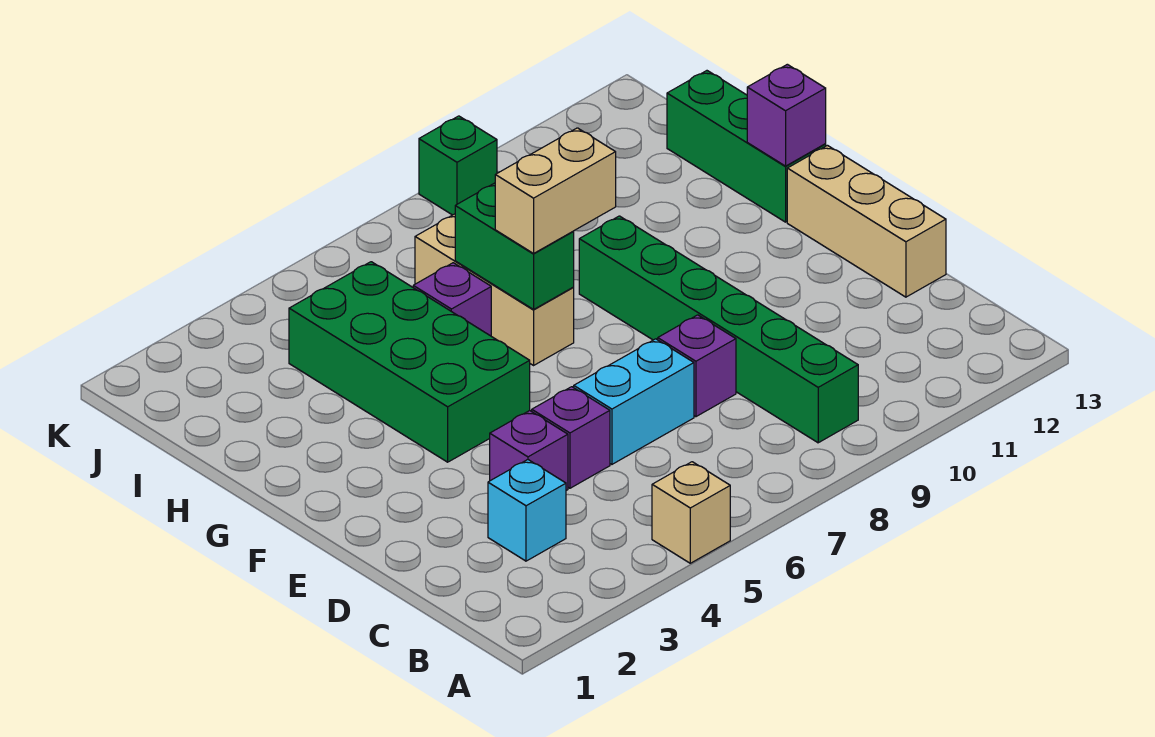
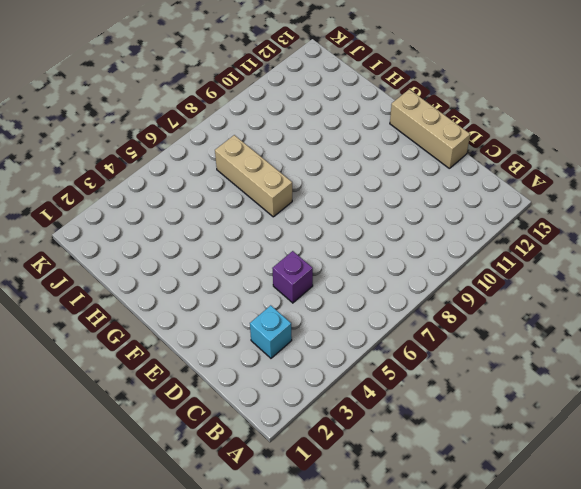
none -> tan 1x1 brick [652,462,730,563]
none -> green 1x6 brick [579,216,858,443]
none -> purple 1x1 brick [490,411,568,491]

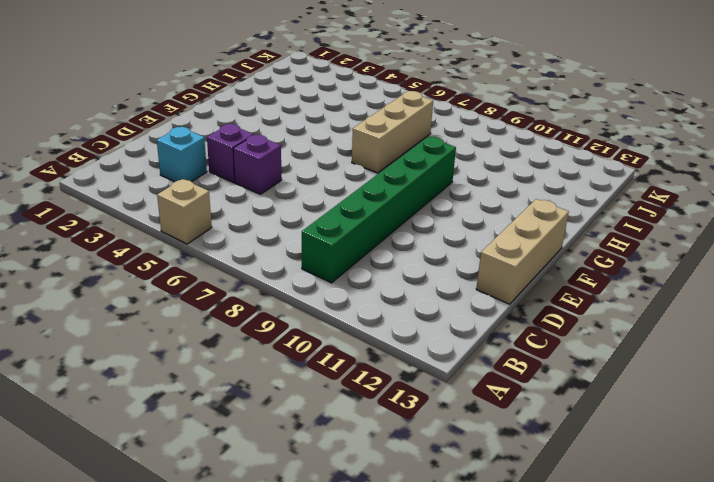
none -> cyan 1x2 brick [574,339,694,464]
none -> purple 1x1 brick [658,315,736,417]
none -> green 2x4 brick [289,262,530,462]

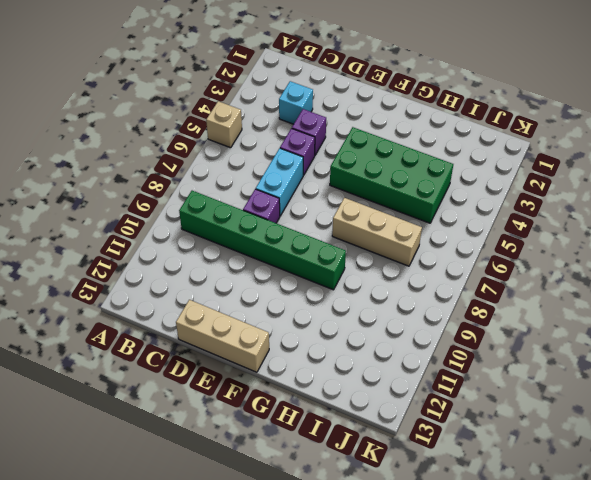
none -> green 1x3 brick [667,71,826,222]
none -> purple 1x1 brick [413,263,491,336]
none -> green 1x1 brick [419,116,497,215]

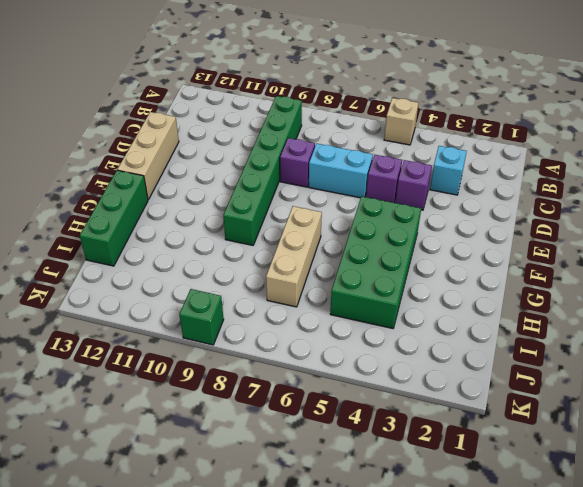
none -> purple 1x1 brick [413,263,491,336]
none -> green 1x2 brick [455,183,574,309]
none -> purple 1x1 brick [747,64,826,166]

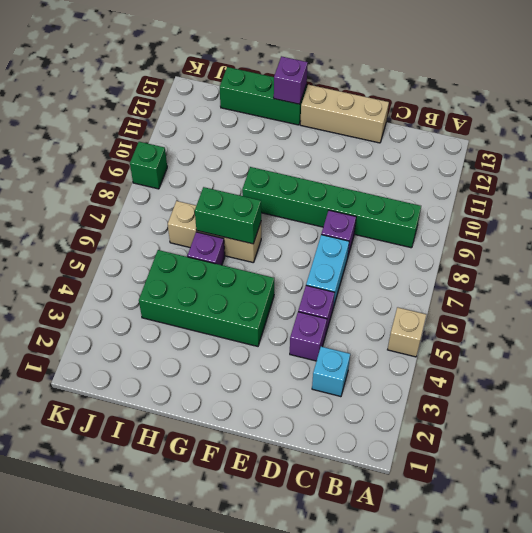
none -> tan 1x2 brick [495,128,616,253]

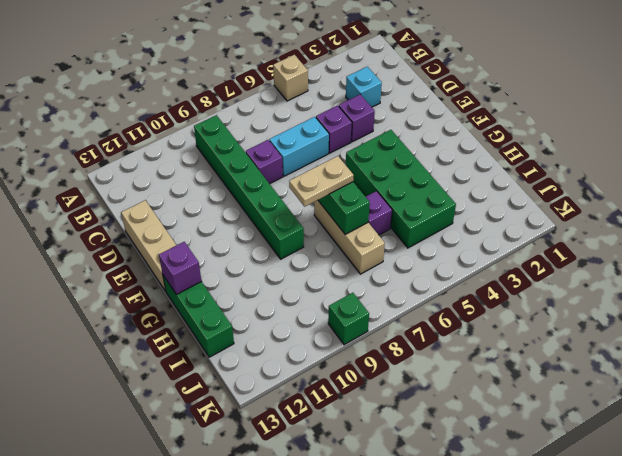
tan 1x2 plate [289,156,354,206] -> tan 1x2 brick [495,128,616,253]

